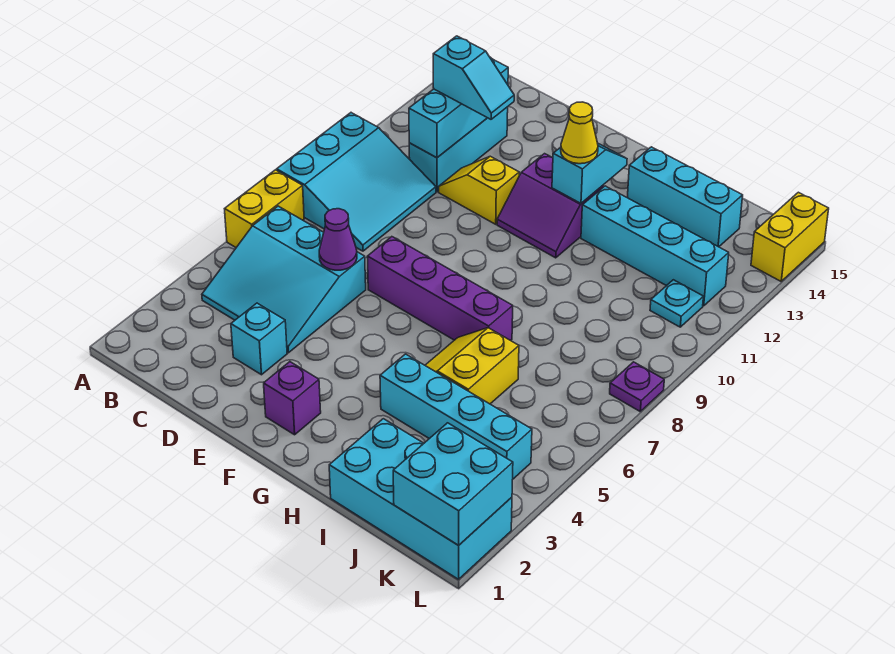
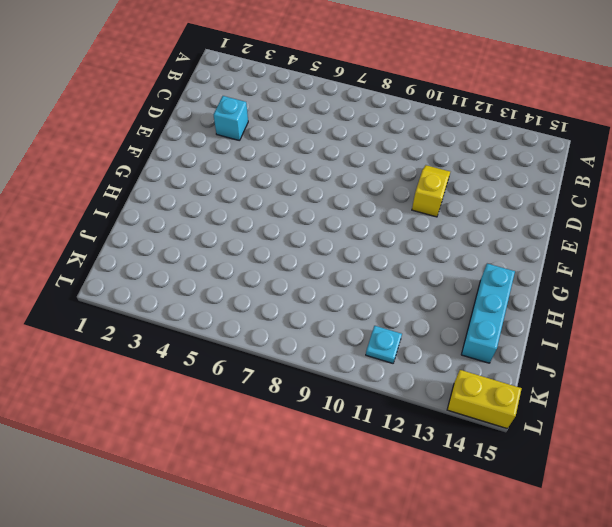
none -> yellow 1x2 brick [225,170,304,247]
none -> cyan 3x3 slope [277,113,436,251]
none -> cyan 3x3 slope [202,206,366,353]

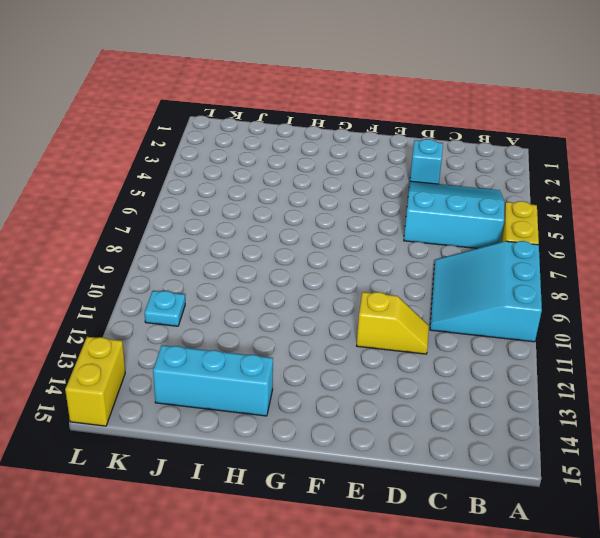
none -> cyan 1x3 brick [409,107,508,192]
none -> purple 1x4 brick [367,237,513,341]
none -> purple 1x1 brick [264,362,321,435]

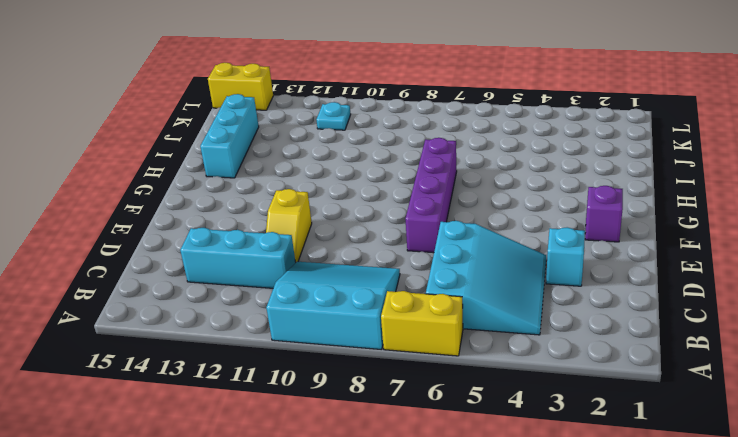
none -> purple 2x2 slope [497,154,603,258]
none -> cyan 1x4 brick [380,354,532,479]
none -> yellow 2x2 slope [425,328,519,404]

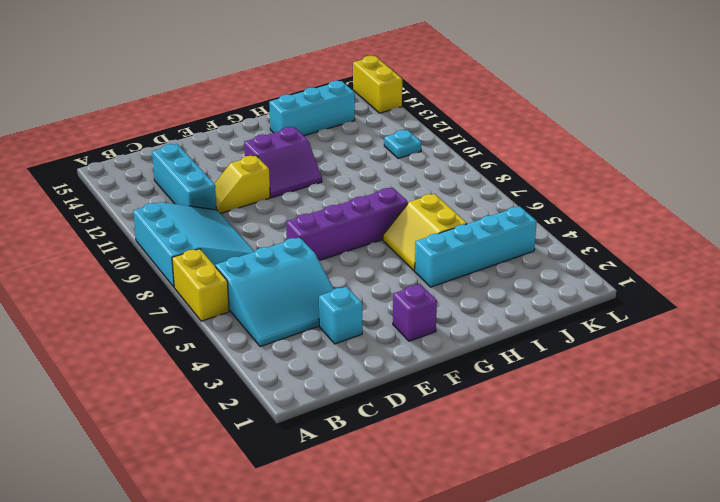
none -> cyan 1x4 brick [581,186,729,306]
none -> cyan 2x4 brick [329,419,512,579]
none -> purple 1x1 plate [610,362,664,411]

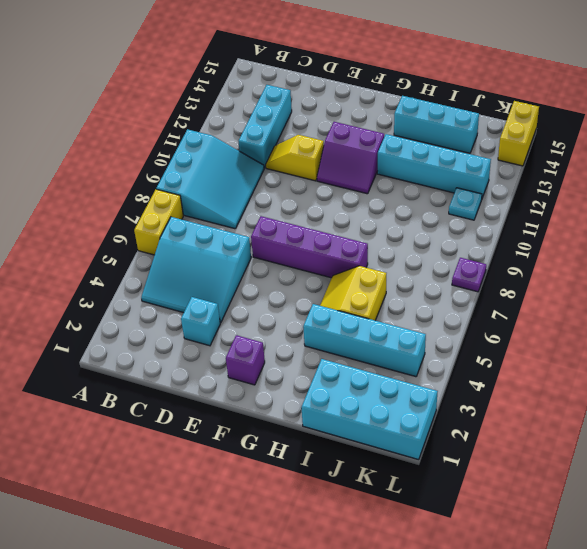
none -> cyan 1x3 brick [409,57,508,158]
none -> purple 1x1 cone [319,209,357,270]
none -> cyan 1x2 slope [552,144,627,203]

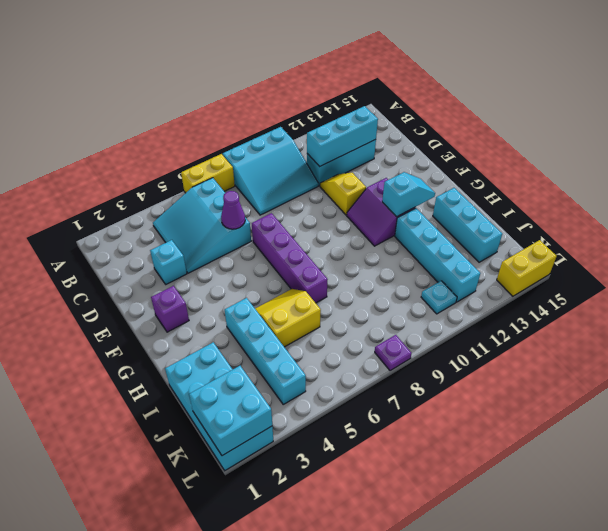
none -> cyan 1x2 slope [433,36,514,119]
none -> yellow 1x1 cone [561,102,598,164]

